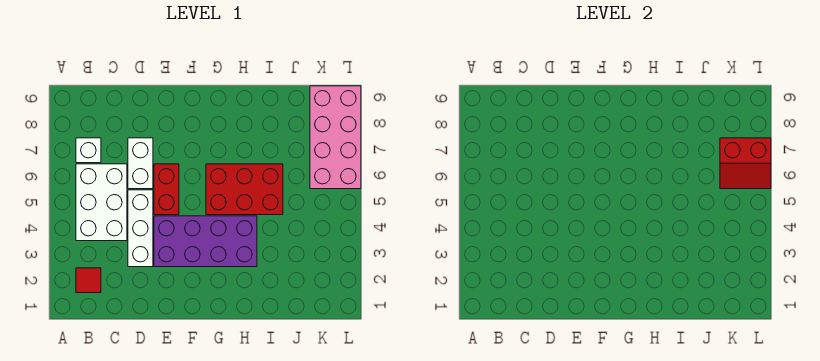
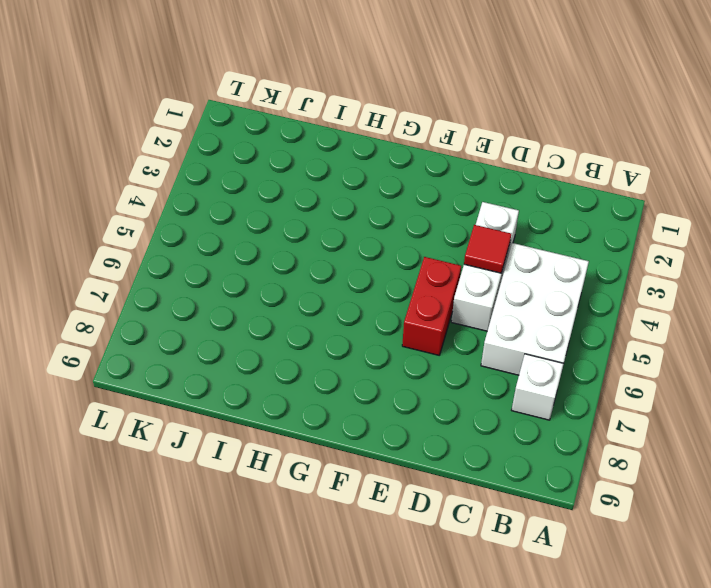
red 1x1 tile [464,225,511,273] -> red 1x1 tile moved to [76,268,101,293]
none -> white 1x2 brick [128,138,153,189]
none -> purple 2x4 brick [154,216,257,267]

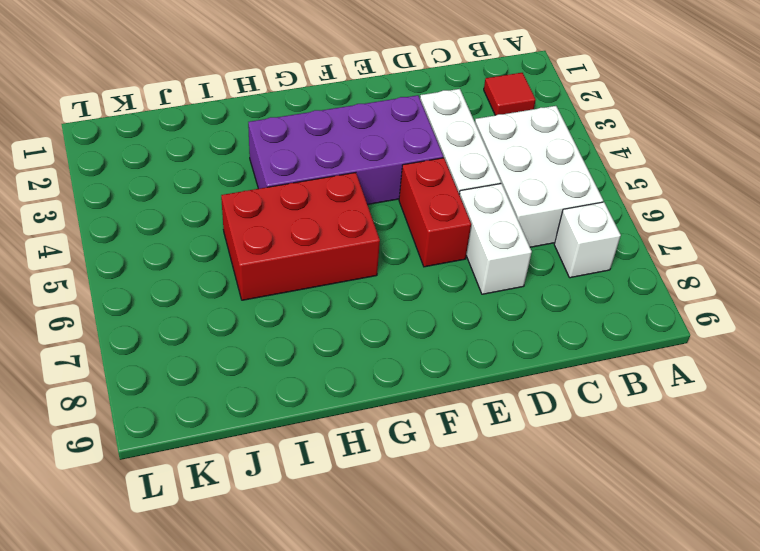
none -> pink 2x4 brick [310,86,361,189]
none -> red 2x2 slope [720,138,771,189]

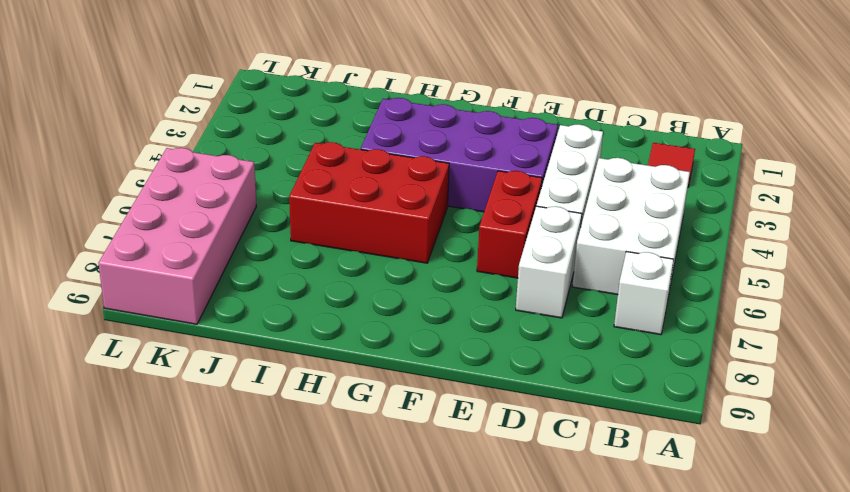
none -> red 2x2 slope [720,138,771,189]

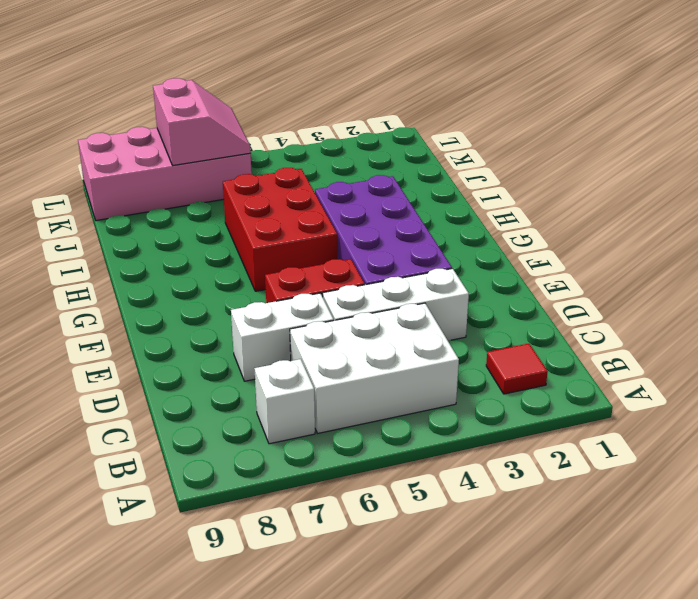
pink 2x2 slope [153,78,251,165] -> red 2x2 slope [720,138,771,189]

